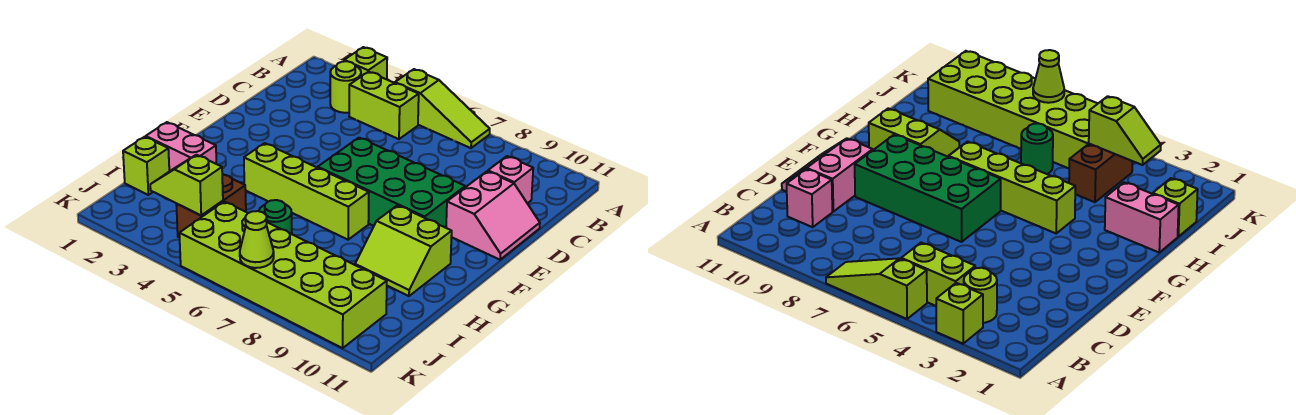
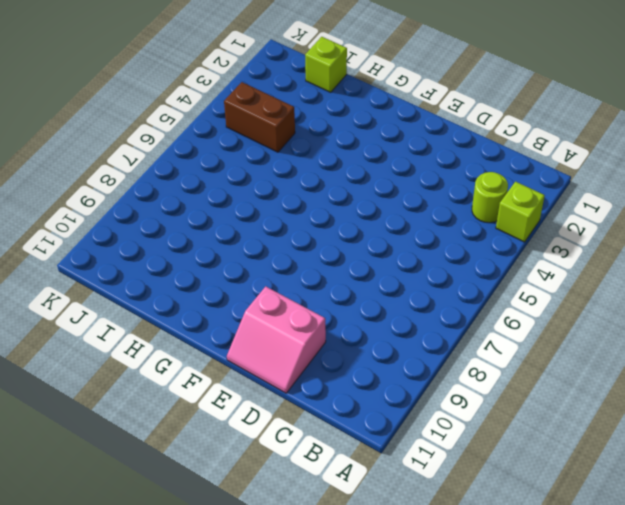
none -> lime 1x3 slope [395,69,490,148]
none -> lime 1x2 brick [349,72,419,139]
none -> pink 1x1 brick [488,156,533,203]

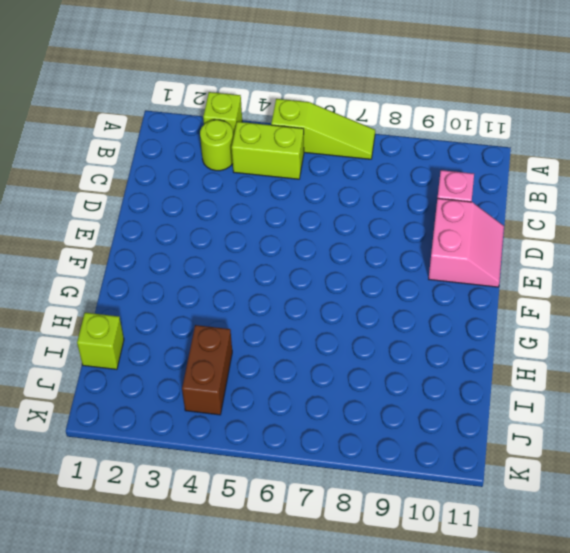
none -> green 2x4 brick [318,138,465,228]
none -> lime 1x4 brick [244,143,369,240]
none -> lime 2x2 slope [355,205,452,296]

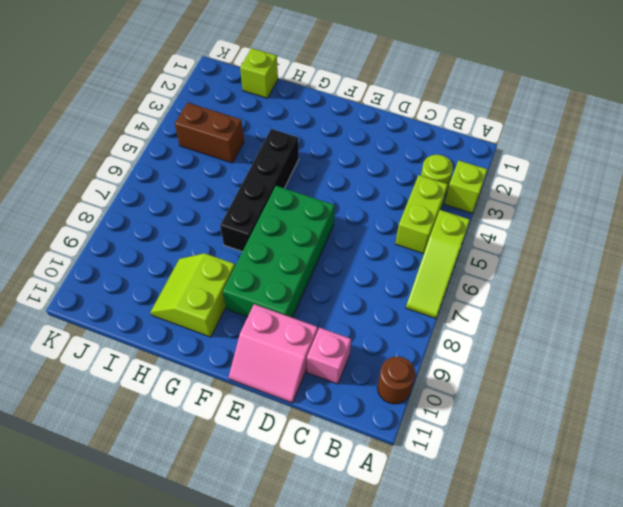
brown 1x1 round brick [377,356,415,404] -> none
black 1x4 brick [220,129,299,252] -> lime 1x4 brick [244,143,369,240]
none -> pink 1x2 brick [146,122,216,171]
none -> green 1x1 round brick [259,200,292,234]
none -> lime 2x6 brick [179,202,387,348]

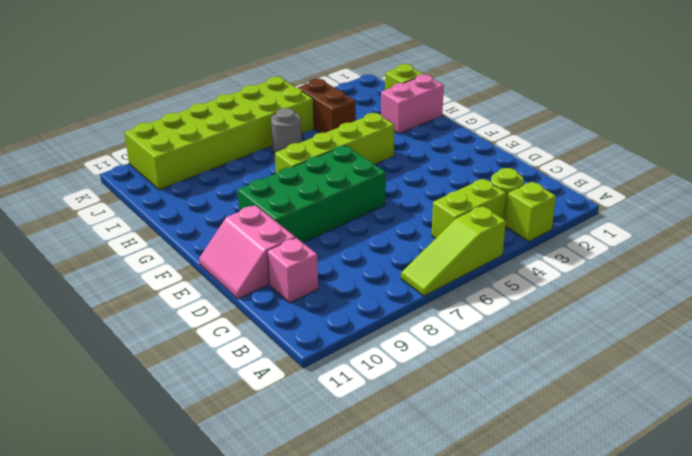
grey 1x1 round brick [271,108,301,154] -> green 1x1 round brick [259,200,292,234]
none -> lime 2x2 slope [355,205,452,296]
none -> lime 1x2 slope [150,155,223,215]
none -> lime 1x1 cone [240,211,274,268]

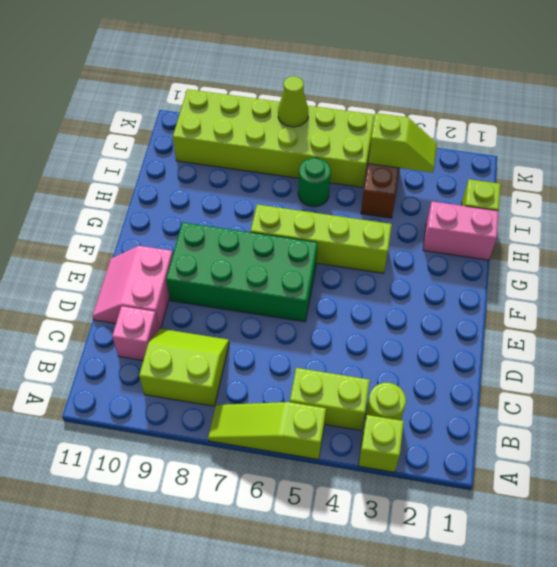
lime 2x2 slope [139,329,229,406] -> lime 2x2 slope moved to [355,205,452,296]

